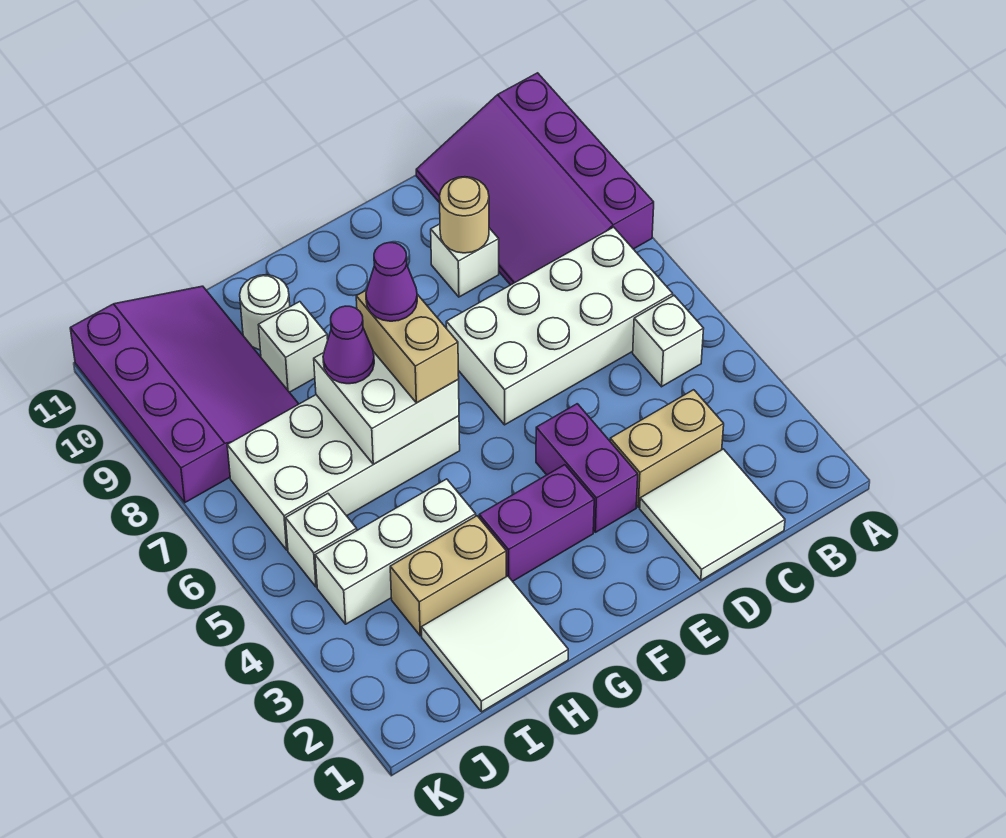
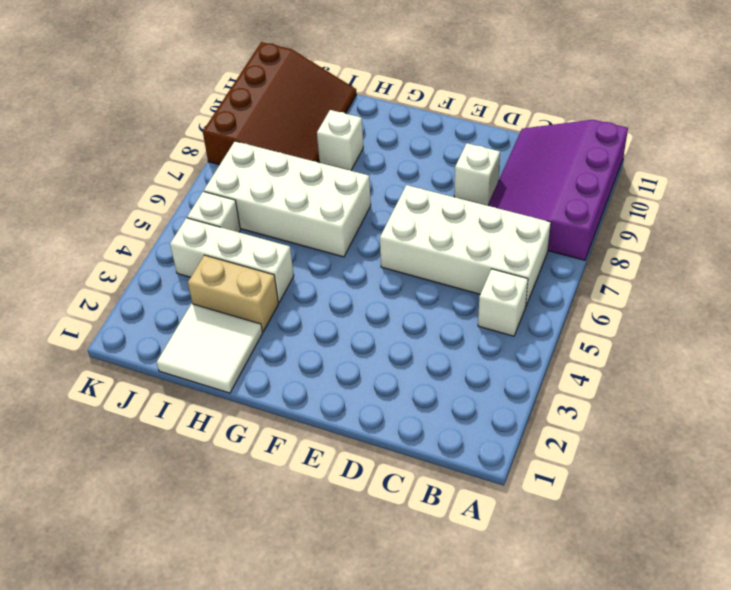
brown 3x4 slope [203,42,357,165] -> purple 3x4 slope [70,286,298,502]
none -> white 2x2 tile [640,449,785,580]
none -> tan 1x2 brick [610,390,724,507]
none -> purple 1x2 brick [536,404,638,532]

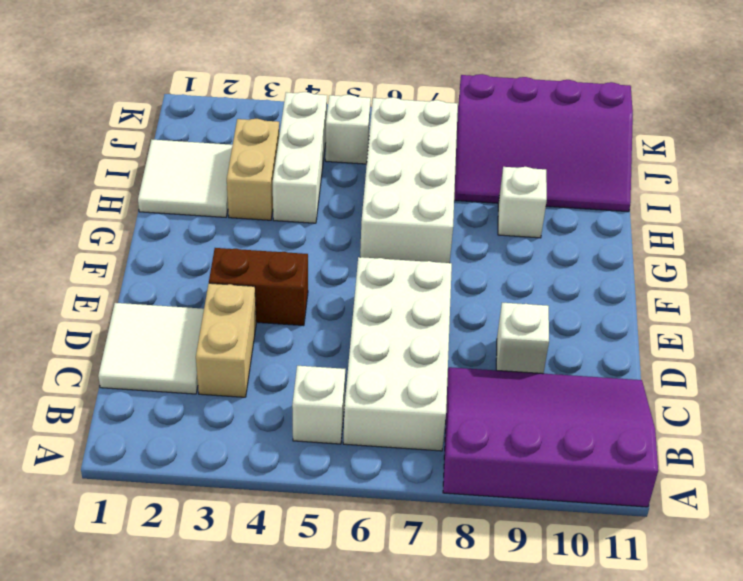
brown 1x2 brick [209,248,308,326] -> purple 1x2 brick [536,404,638,532]
none -> purple 1x2 brick [479,465,594,581]
none -> white 1x1 round brick [240,275,290,350]
none -> tan 1x1 round brick [440,177,489,253]

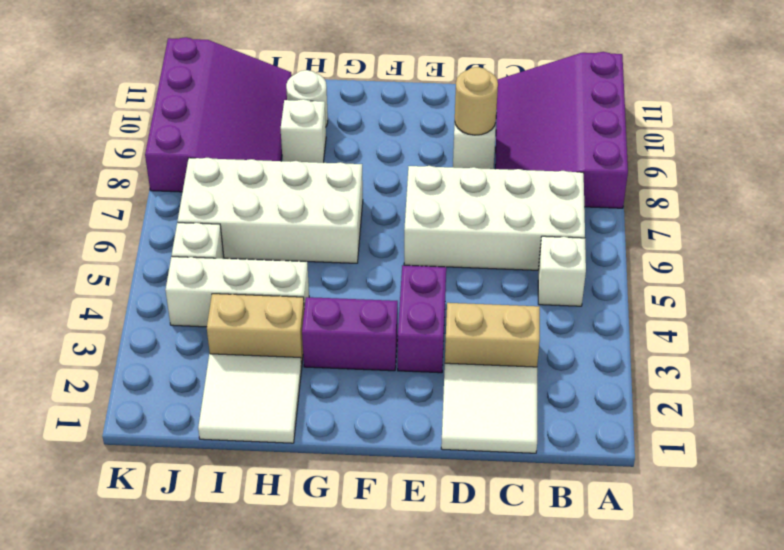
none -> white 2x2 brick [314,352,459,464]
none -> tan 1x2 brick [356,290,459,403]
none -> purple 1x1 cone [323,306,374,384]

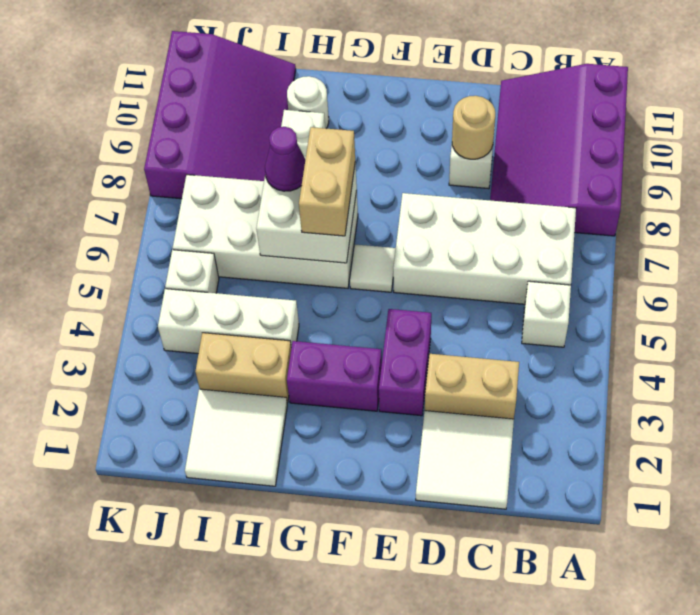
white 1x1 tile [350,245,396,292] -> none
none -> purple 1x1 cone [366,243,417,321]

